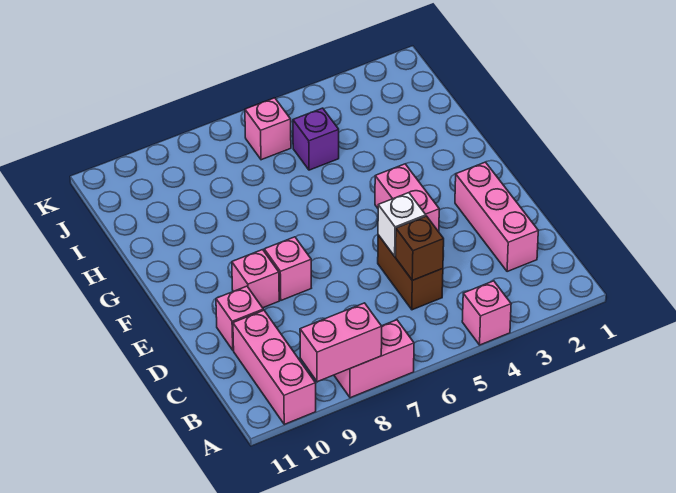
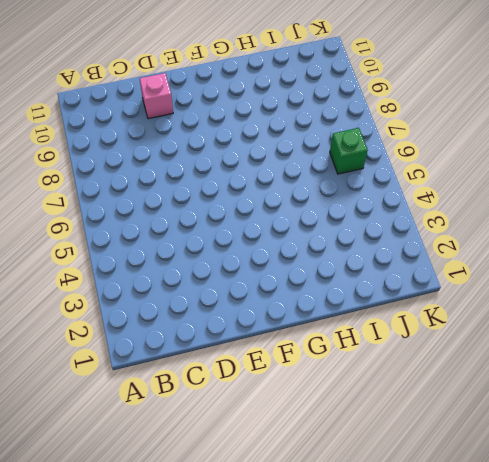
green 1x1 brick [330,128,368,174] -> pink 1x1 brick [245,98,291,160]
none -> pink 1x1 brick [462,281,511,345]
none -> pink 1x2 brick [334,320,414,398]
none -> pink 1x3 brick [233,310,316,424]

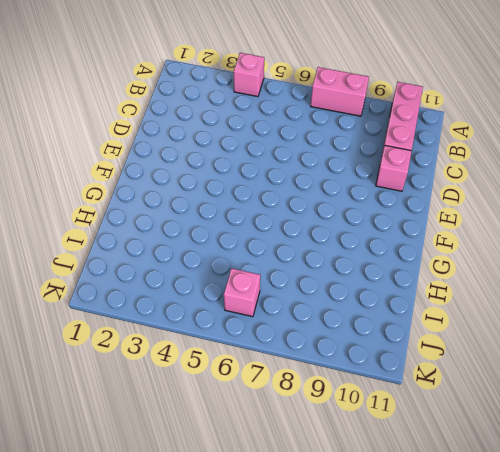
none -> pink 1x3 brick [455,162,538,272]
none -> brown 1x2 brick [378,235,443,310]
none -> pink 1x2 brick [375,164,439,232]

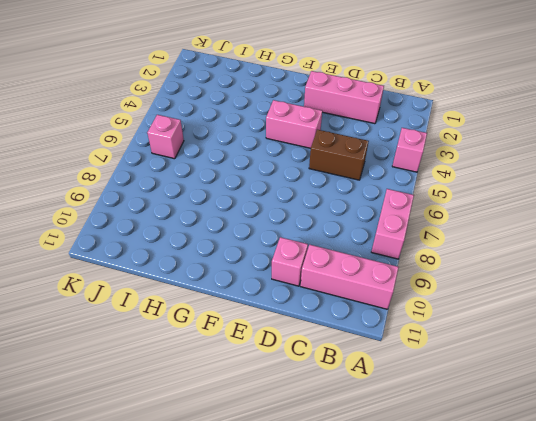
none -> pink 1x1 brick [264,237,311,300]
none -> pink 1x1 brick [232,250,279,308]
none -> purple 1x1 brick [293,108,339,170]

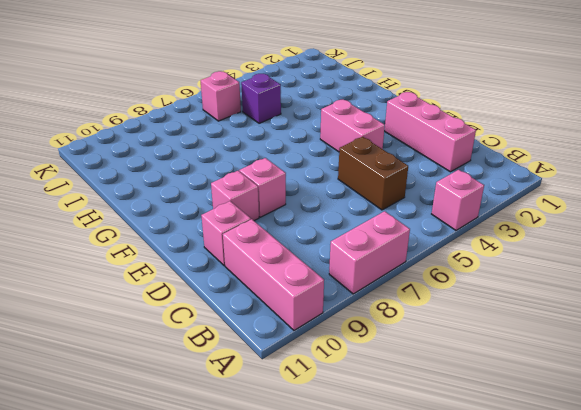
none -> pink 1x2 brick [300,303,382,382]
none -> brown 1x1 brick [396,216,444,280]
none -> white 1x1 brick [378,193,426,256]

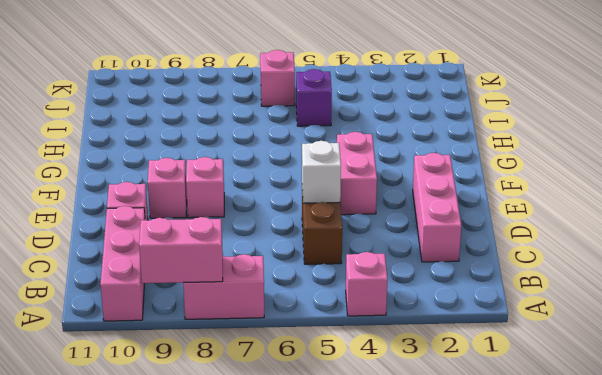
none -> brown 1x1 brick [396,216,444,280]

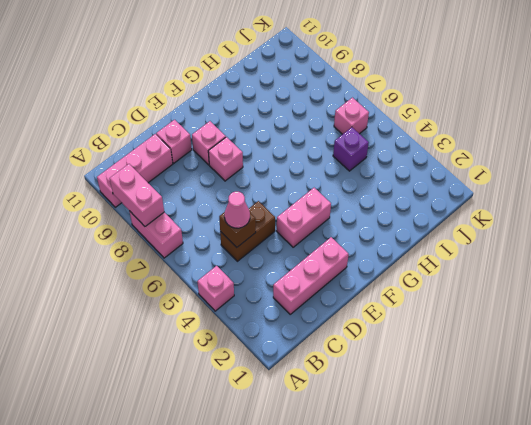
pink 1x1 cone [224,192,250,228] -> none
none -> white 1x1 brick [378,193,426,256]

